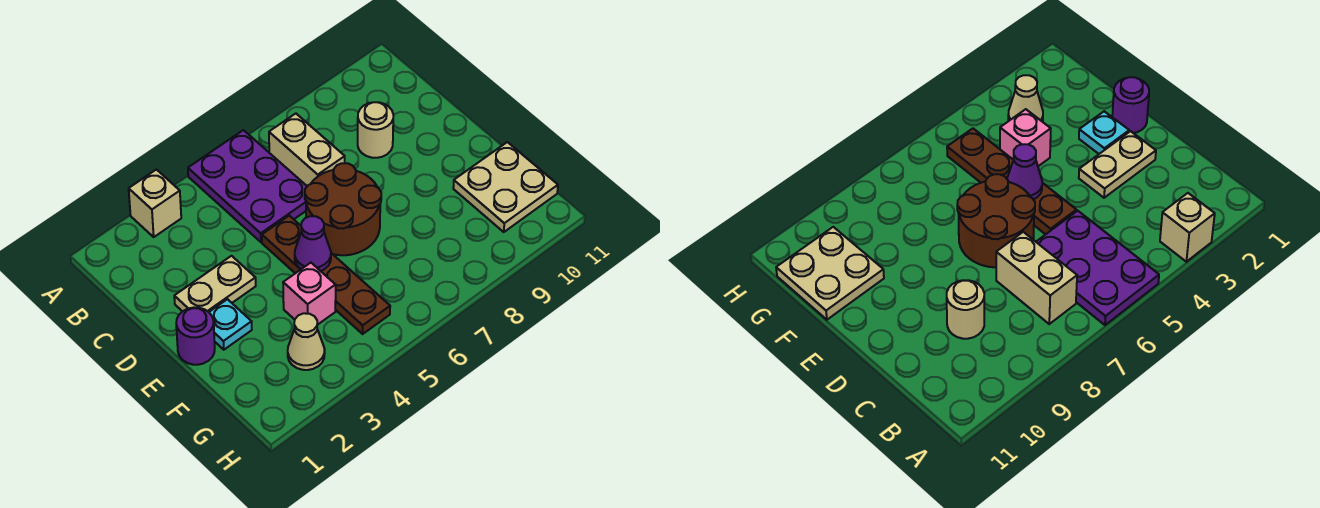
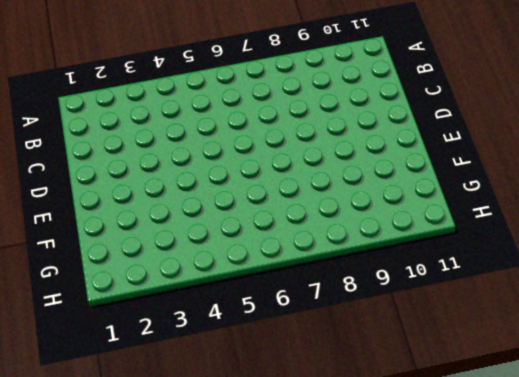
none -> tan 1x1 brick [129,170,181,237]
none -> purple 2x3 plate [188,130,307,242]
none -> tan 1x2 brick [269,114,345,186]

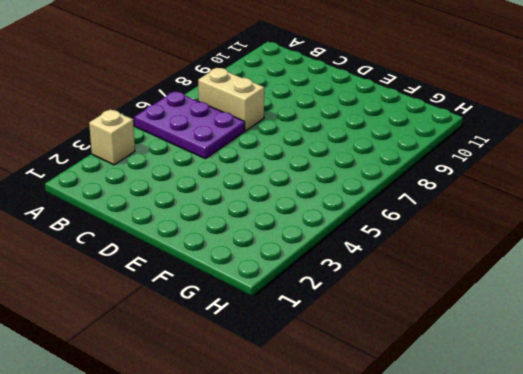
none -> tan 1x1 round brick [358,102,393,158]
none -> tan 1x2 plate [174,256,256,312]
none -> brown 1x4 plate [262,216,390,334]

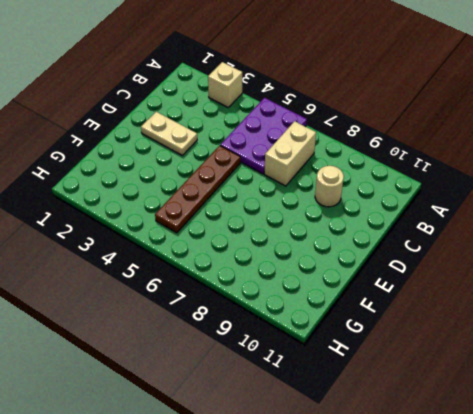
none -> brown 2x2 round brick [305,163,381,255]
none -> purple 1x1 round brick [176,307,215,365]
none -> cyan 1x1 plate [209,299,252,350]

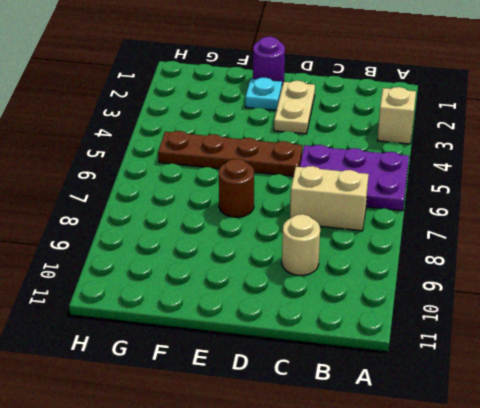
brown 1x1 round brick [219,159,254,217] -> brown 2x2 round brick [305,163,381,255]
none -> pink 1x1 brick [283,263,336,325]
none -> tan 2x2 plate [453,142,558,232]
none -> tan 1x1 cone [288,313,325,370]

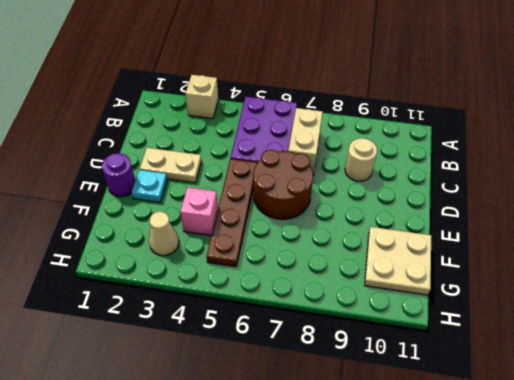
none -> purple 1x1 cone [295,216,331,271]

